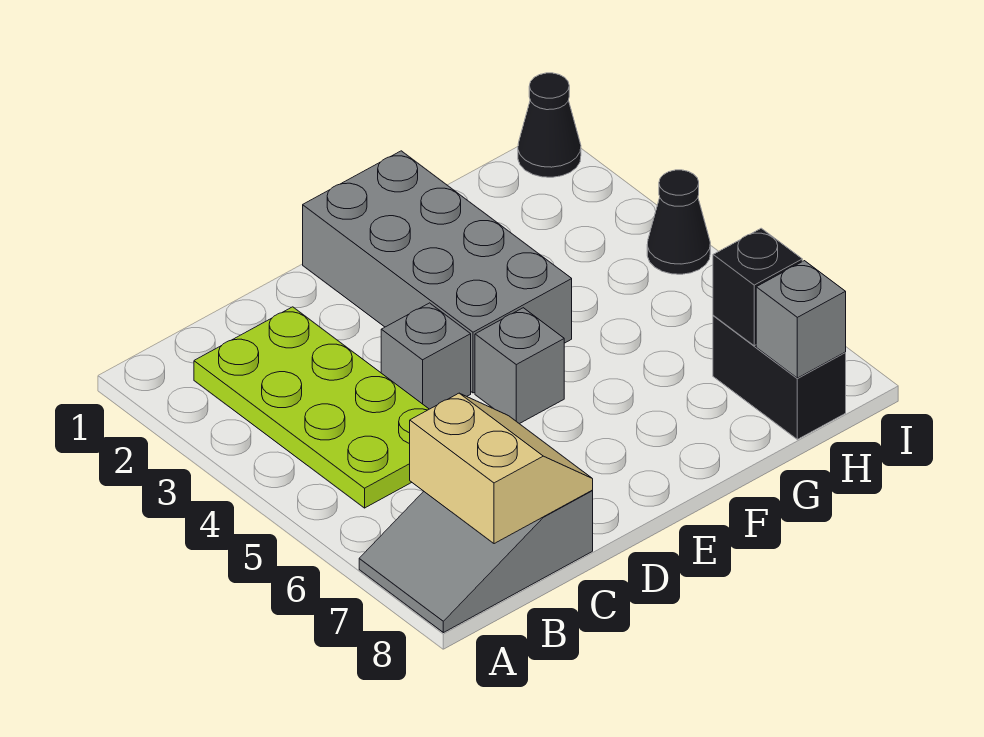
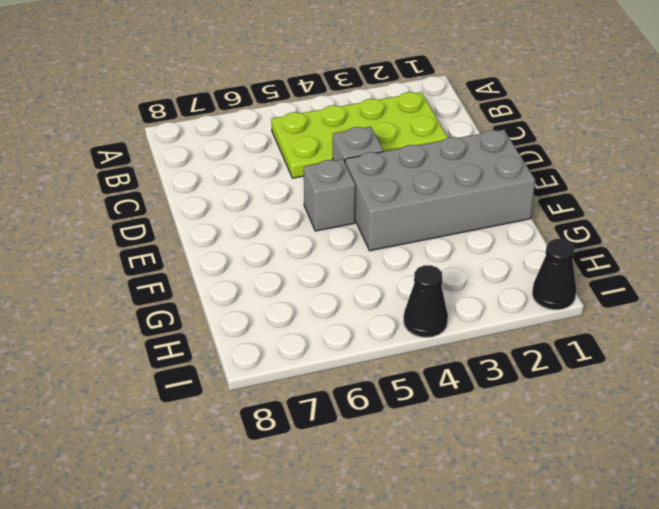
none -> grey 2x3 slope [359,491,593,633]
none -> black 1x2 brick [713,316,846,439]

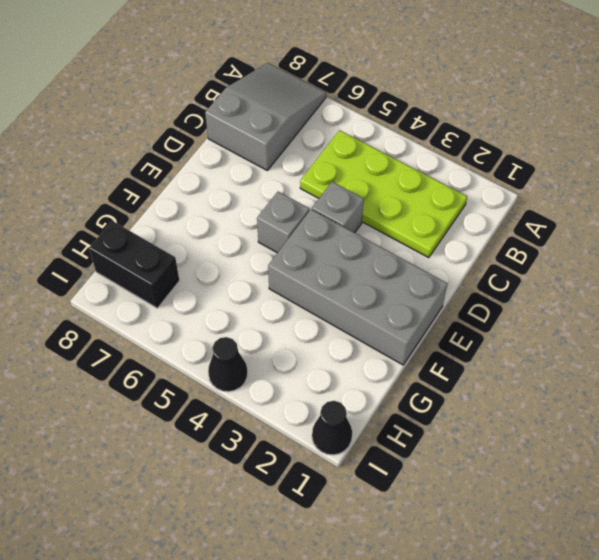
none -> tan 2x2 slope [410,393,593,544]
none -> black 1x1 brick [713,228,802,346]

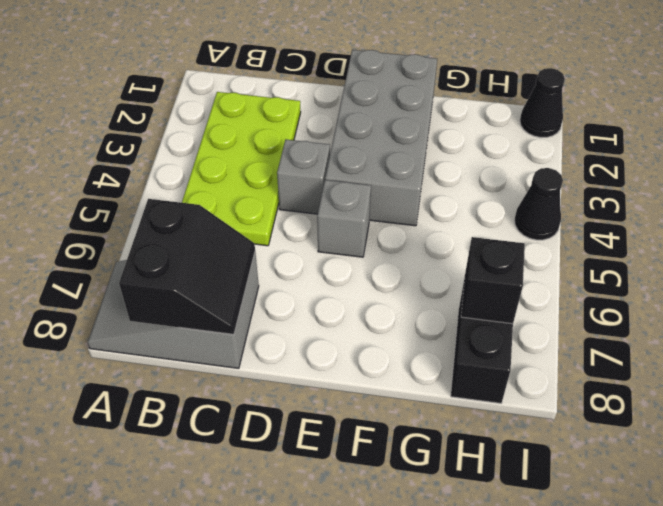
black 2x2 slope [119,199,255,334] -> tan 2x2 slope [410,393,593,544]
none -> grey 1x1 brick [756,261,846,378]

